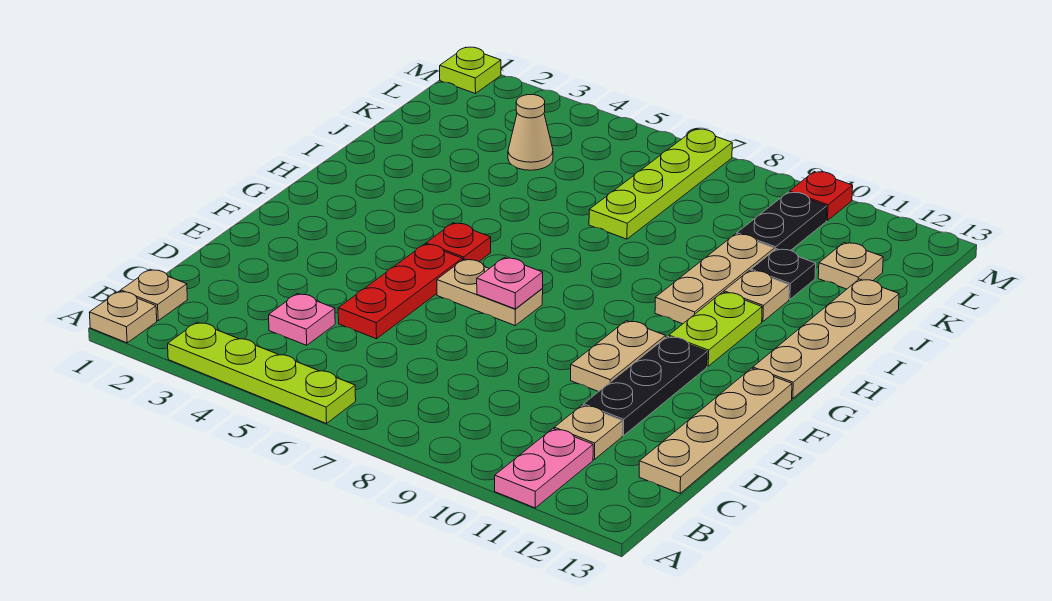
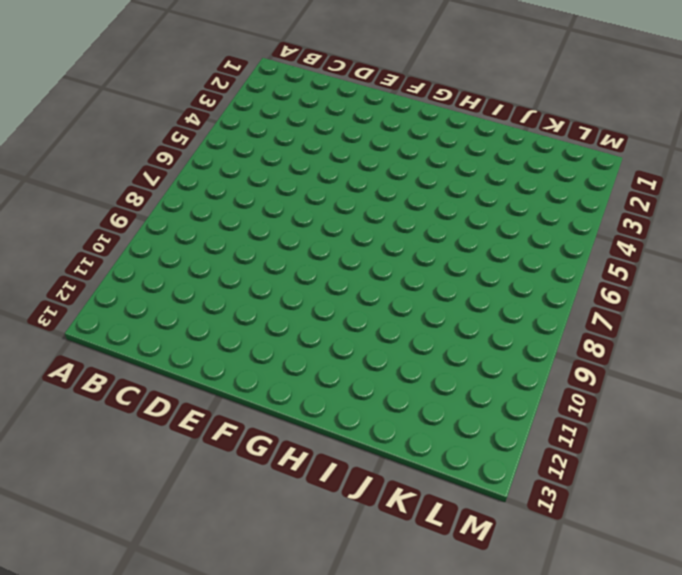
none -> tan 1x1 plate [89,291,157,343]
none -> lime 1x4 plate [168,322,356,424]
none -> pink 1x2 plate [495,429,593,508]

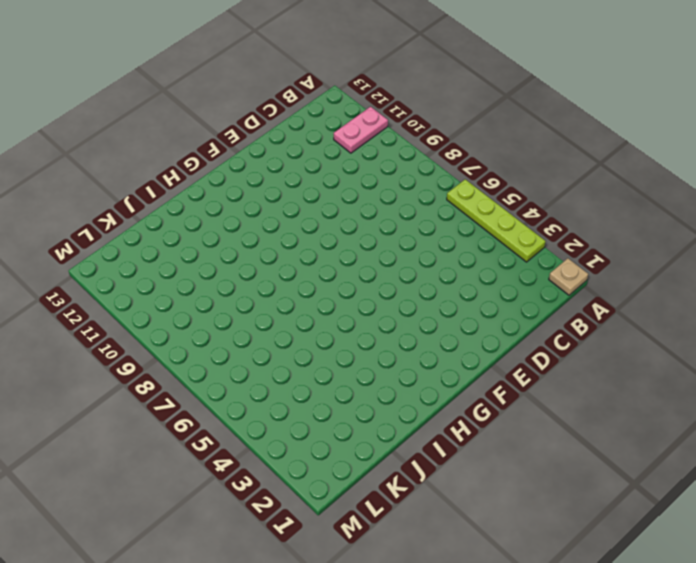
none -> tan 1x1 plate [121,269,187,320]
none -> pink 1x1 plate [269,294,335,345]
none -> tan 1x1 plate [554,405,622,460]

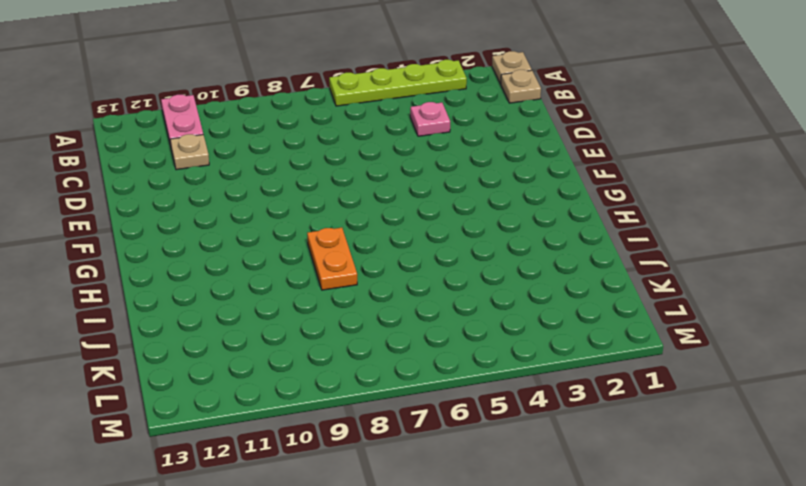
orange 1x2 plate [307,228,357,290] -> none
none -> tan 1x4 plate [639,368,792,493]
none -> red 1x3 plate [338,244,462,339]
none -> black 1x3 plate [584,336,707,436]

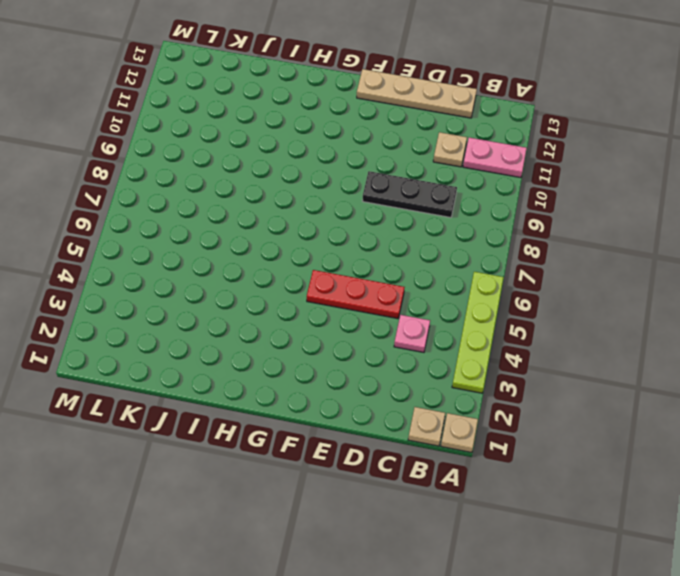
black 1x3 plate [363,171,457,218] -> black 1x3 plate moved to [584,336,707,436]
none -> tan 1x2 plate [571,321,666,392]
none -> tan 1x2 plate [437,259,543,325]
none -> red 1x1 plate [426,223,491,261]

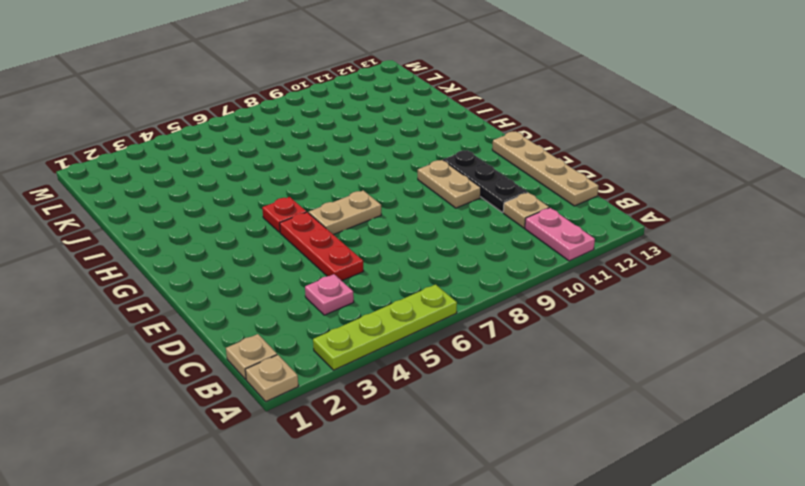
none -> lime 1x2 plate [669,292,762,366]
none -> tan 1x4 plate [753,279,899,399]
none -> tan 1x3 plate [655,234,774,324]

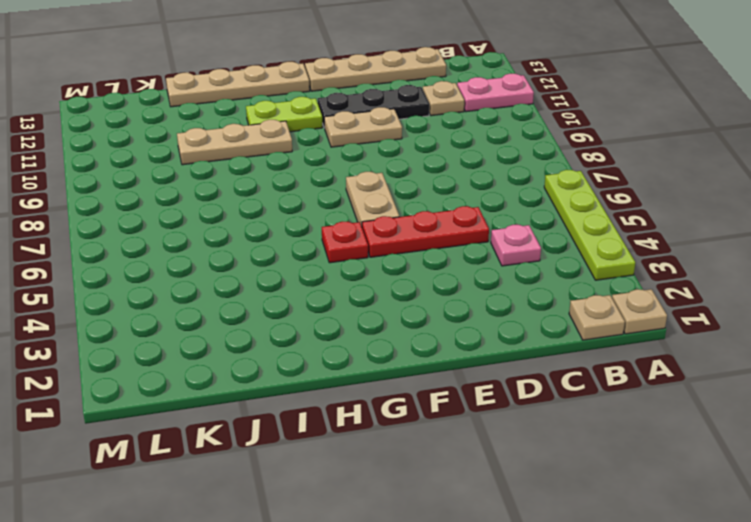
none -> tan 1x1 plate [724,270,789,321]
none -> lime 1x4 plate [589,129,732,239]
none -> black 1x1 plate [751,249,816,300]

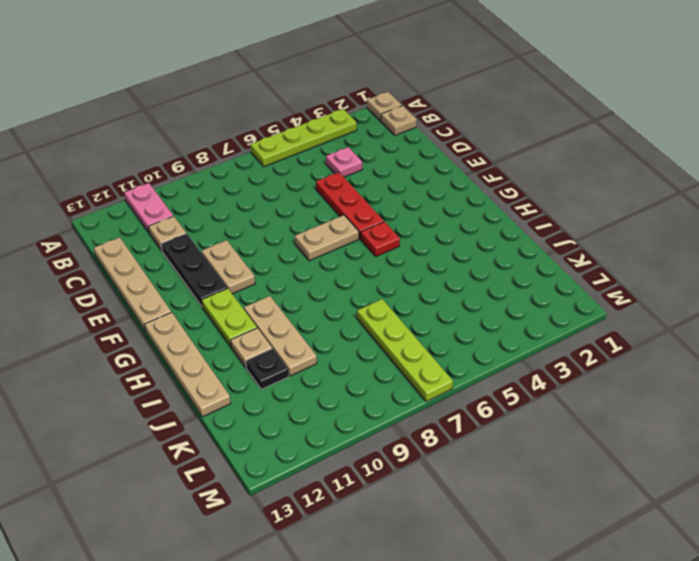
none -> tan 1x1 cone [508,95,553,170]
none -> black 1x2 plate [737,192,827,251]
none -> tan 1x1 plate [818,243,883,289]

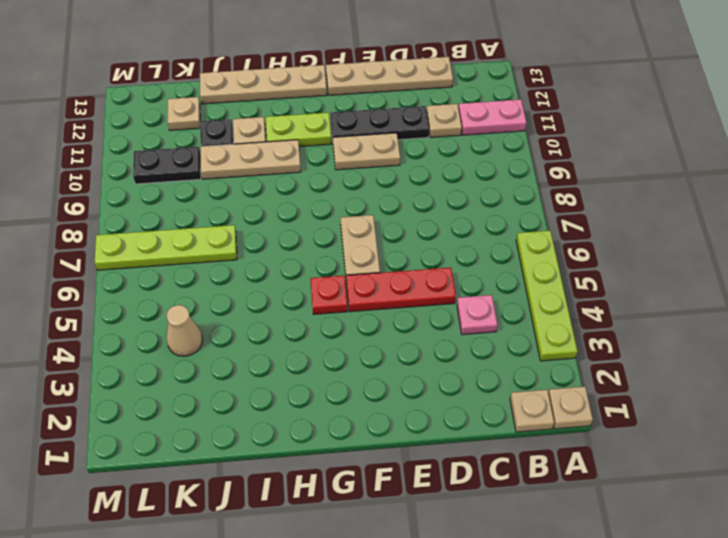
none -> lime 1x1 plate [440,47,501,94]
none -> red 1x1 plate [789,172,853,221]
none -> pink 1x1 plate [477,258,543,309]

